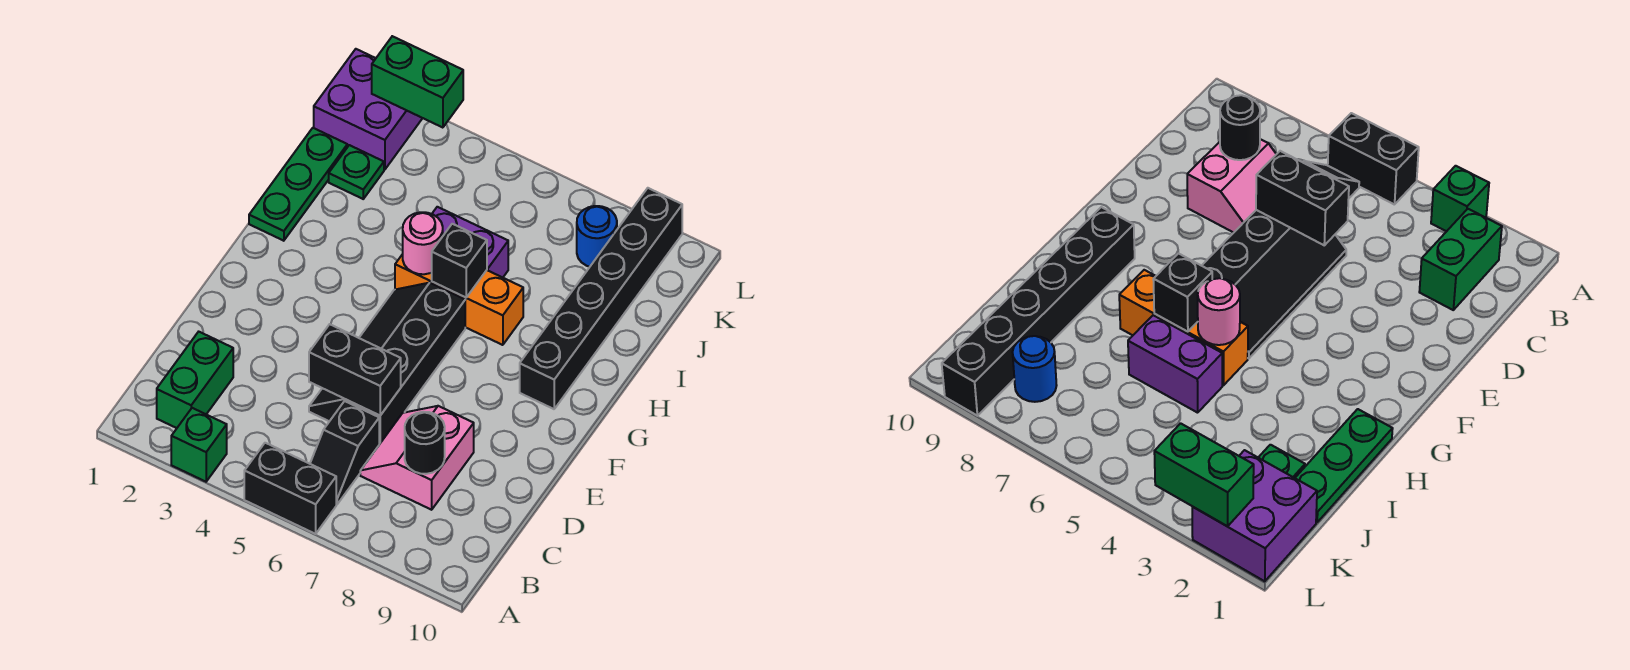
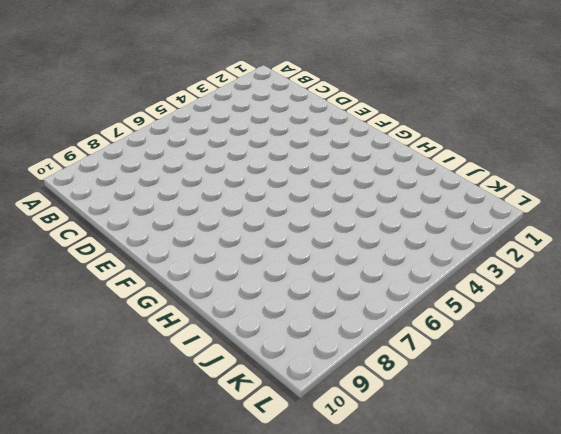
none -> green 1x1 brick [171,408,227,482]
none -> black 1x2 brick [244,443,336,534]
none -> green 1x2 brick [157,332,233,428]

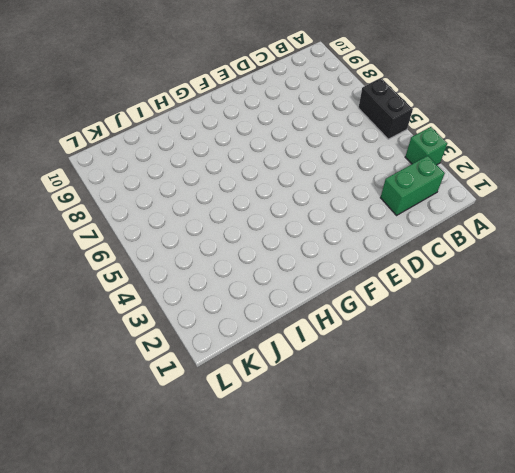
none -> black 1x2 slope [310,401,379,504]
none -> pink 2x2 slope [360,406,474,510]
none -> black 2x4 slope [309,283,465,444]

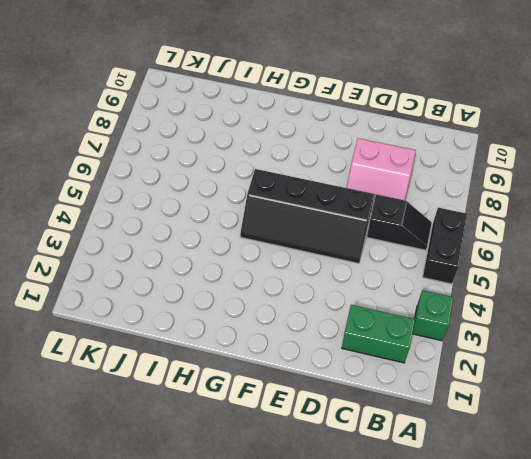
none -> black 1x6 brick [520,188,682,409]
none -> green 1x3 plate [249,128,347,241]
none -> orange 1x3 brick [395,254,523,345]

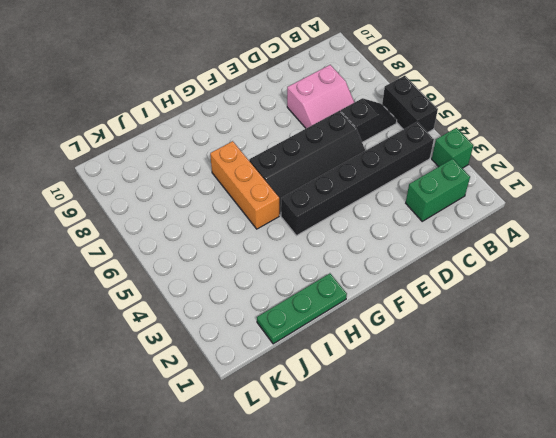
black 1x6 brick [281,122,434,236] -> black 1x6 brick moved to [520,188,682,409]
none -> purple 1x2 brick [432,207,508,278]
none -> green 1x1 plate [329,145,384,199]
none -> purple 2x2 brick [314,49,422,170]

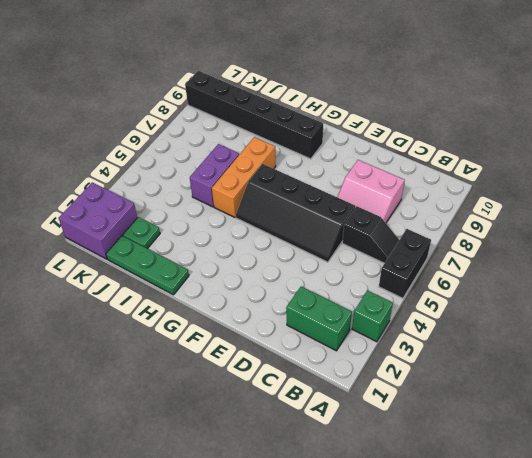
none -> blue 1x1 round brick [577,206,617,267]
none -> black 1x1 round brick [405,412,445,474]
none -> black 1x2 brick [309,324,401,416]

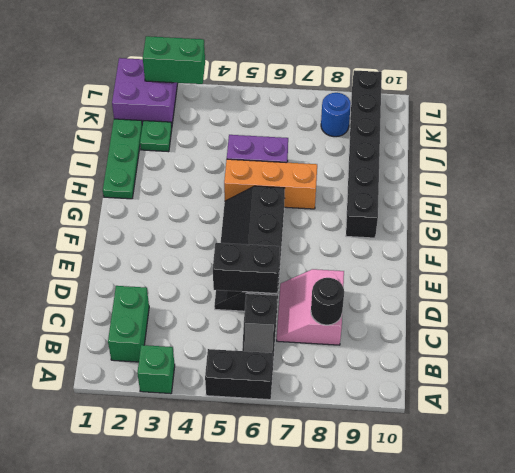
none -> pink 1x1 round brick [403,212,443,274]
none -> black 1x1 brick [432,224,487,298]

